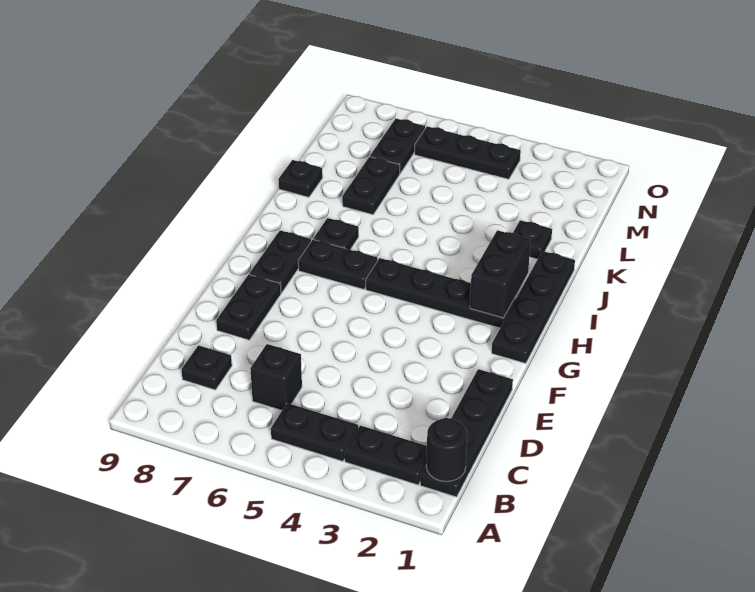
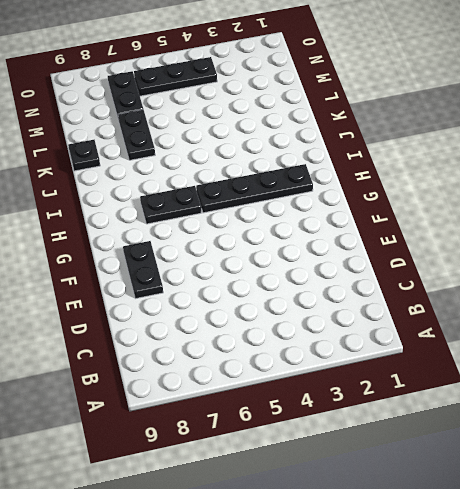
none -> black 1x4 plate [420,369,513,497]
none -> black 1x2 plate [345,425,427,485]
none -> black 1x2 plate [271,403,358,461]

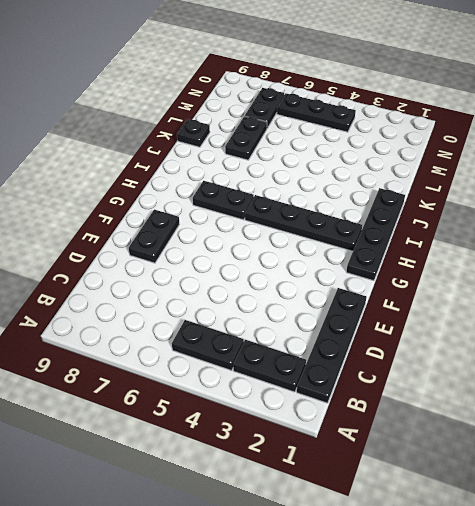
none -> black 1x1 brick [250,344,302,410]
none -> black 1x1 plate [181,345,232,390]
none -> black 1x2 plate [249,230,311,293]

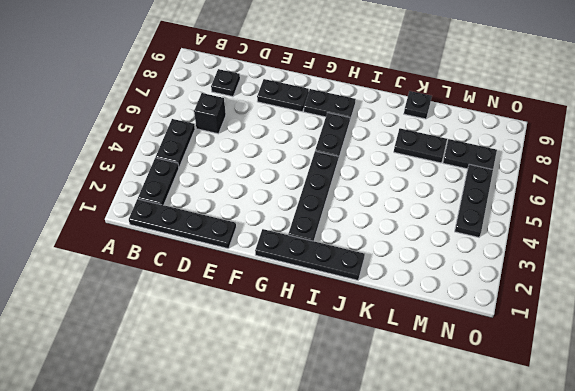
none -> black 1x1 plate [313,218,359,250]
none -> black 1x1 plate [513,220,552,259]
none -> black 1x1 round brick [426,418,467,481]

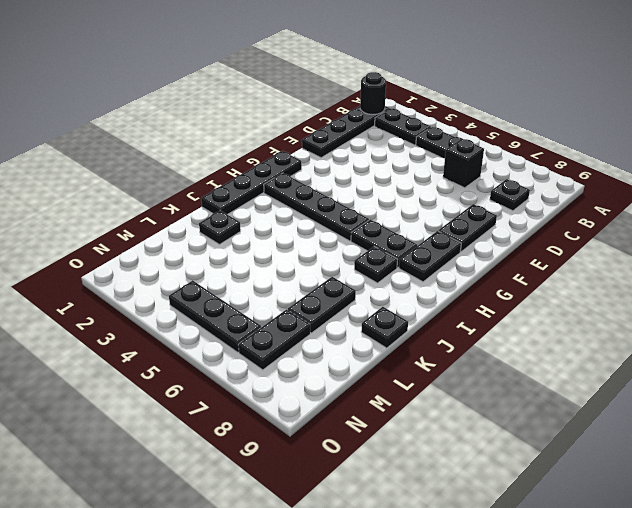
none -> black 1x2 brick [470,230,531,318]

